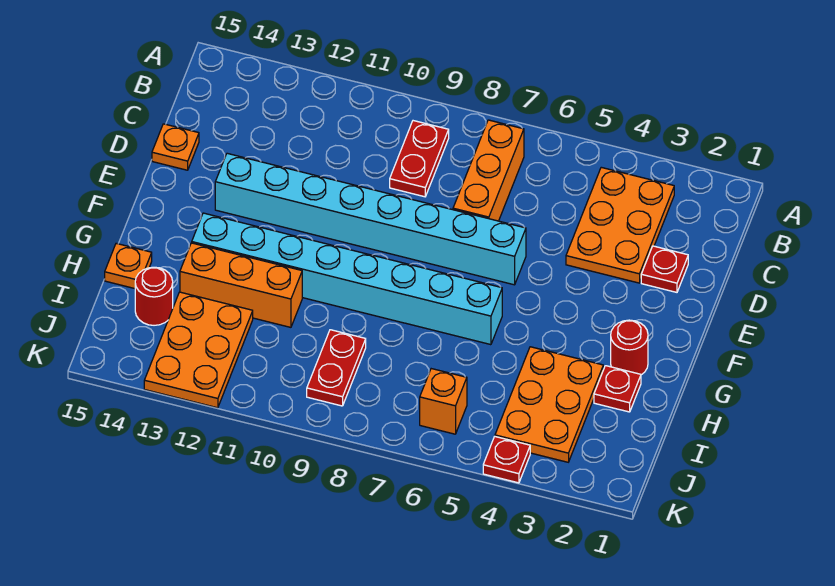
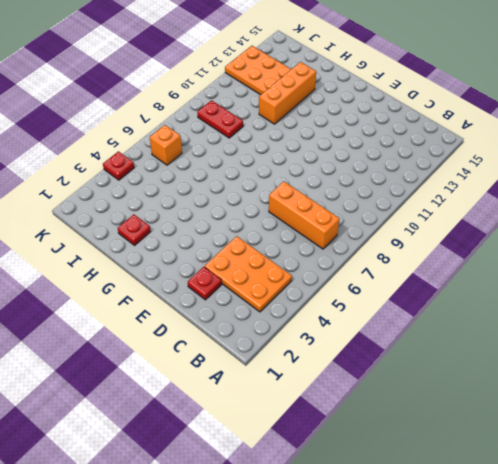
none -> red 1x2 plate [390,121,449,197]
none -> orange 1x1 plate [152,124,199,170]
none -> cyan 1x8 brick [215,153,526,285]

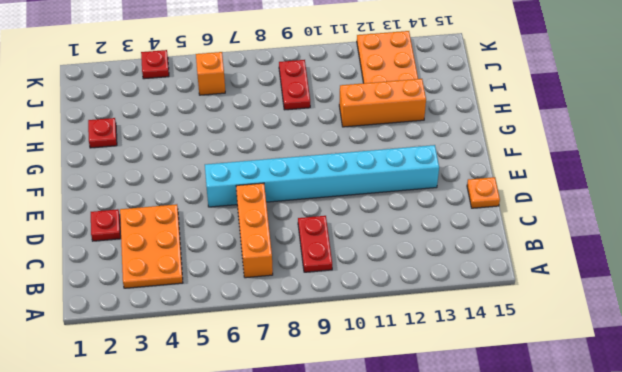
none -> red 1x1 round brick [611,320,648,375]
none -> cyan 1x8 brick [192,213,502,345]
none -> orange 2x3 plate [495,347,603,462]

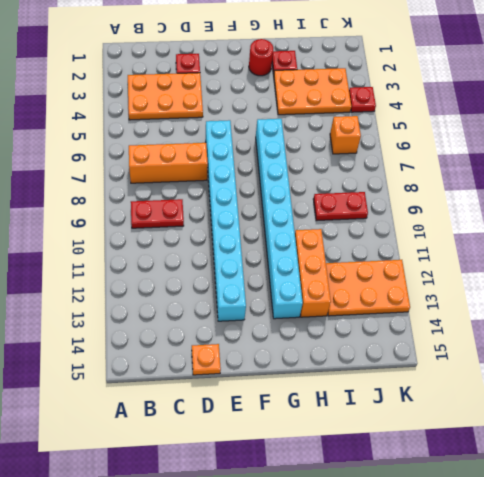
none -> orange 1x1 plate [105,243,152,289]
none -> red 1x1 round brick [135,267,173,325]

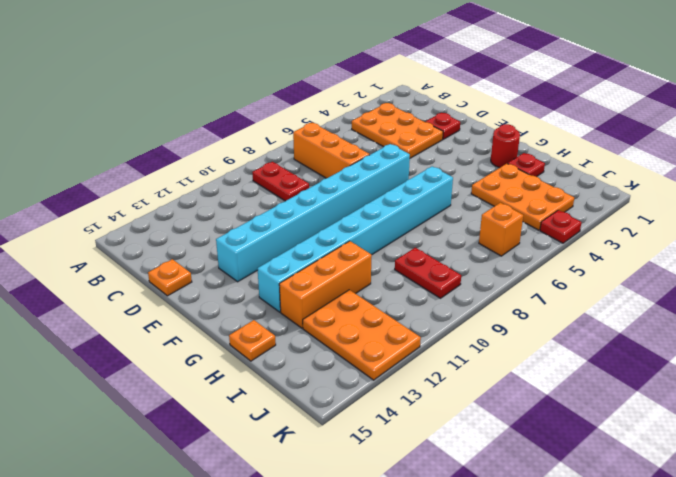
none -> red 1x1 round brick [135,267,173,325]

